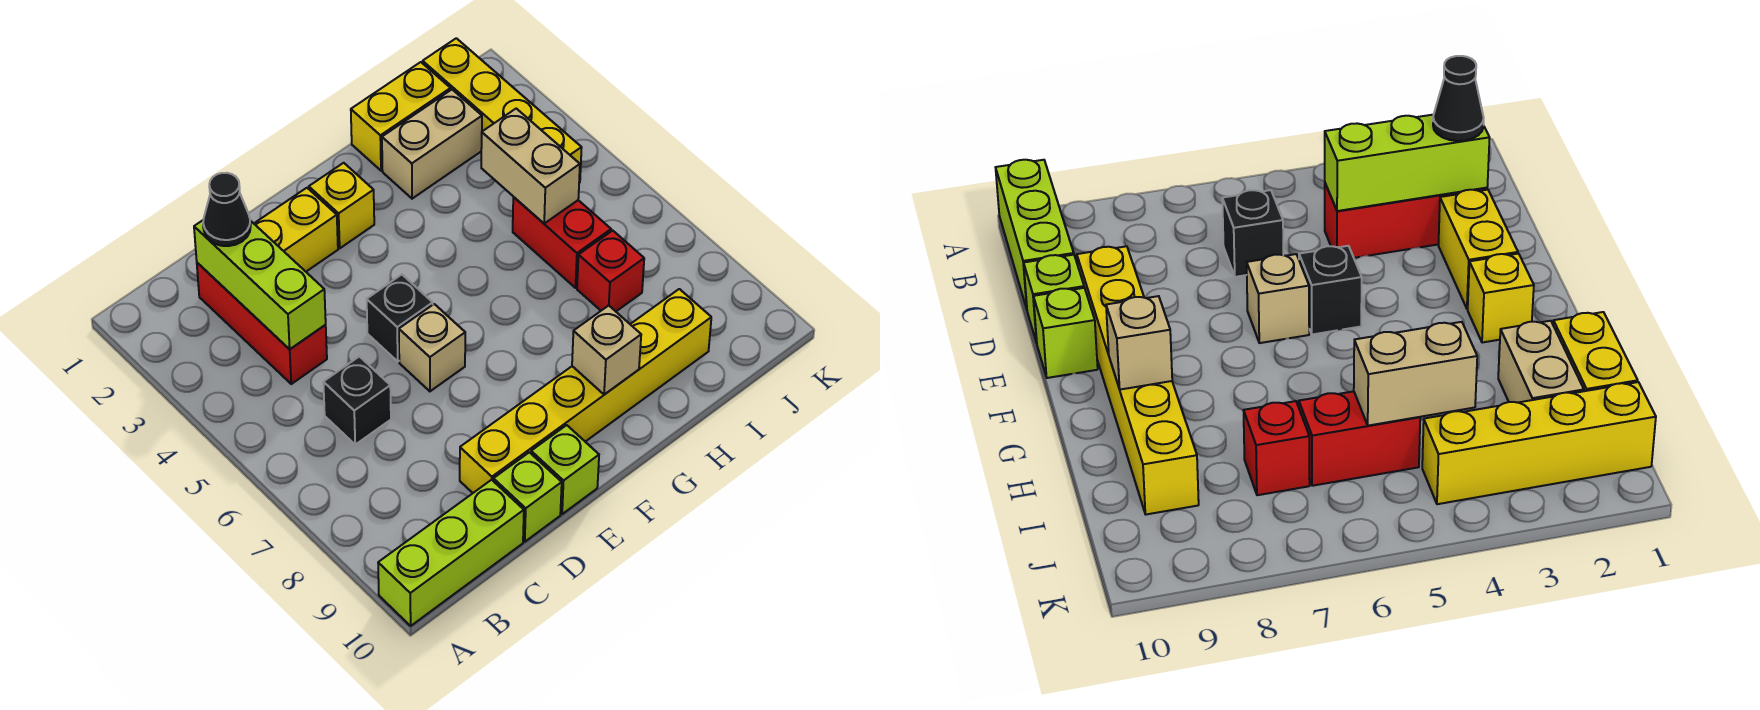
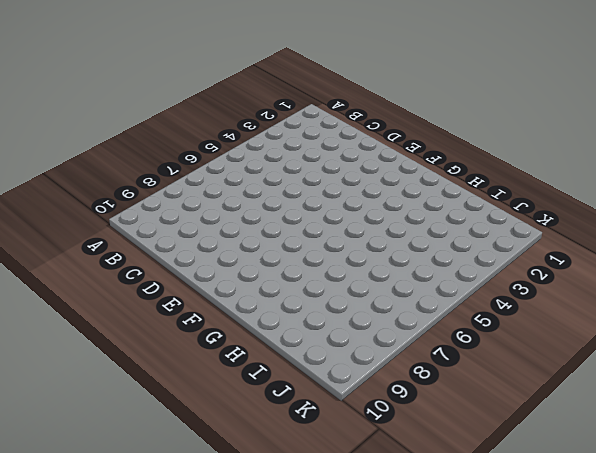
none -> lime 1x3 brick [378,480,524,626]
none -> red 1x3 brick [197,263,327,384]
none -> black 1x1 brick [323,356,391,444]

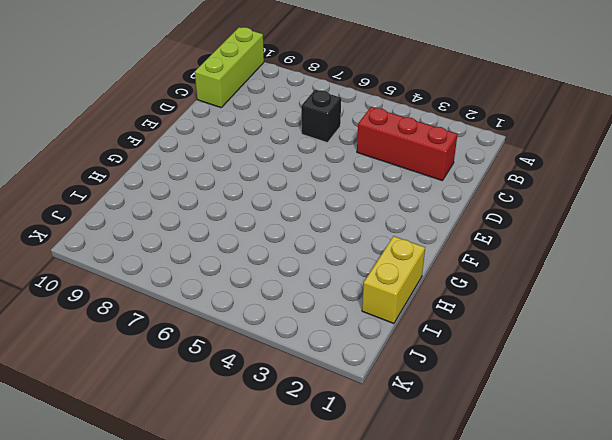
none -> yellow 1x2 brick [254,188,338,272]
none -> yellow 1x6 brick [460,289,711,493]
none -> lime 1x1 brick [493,452,562,542]

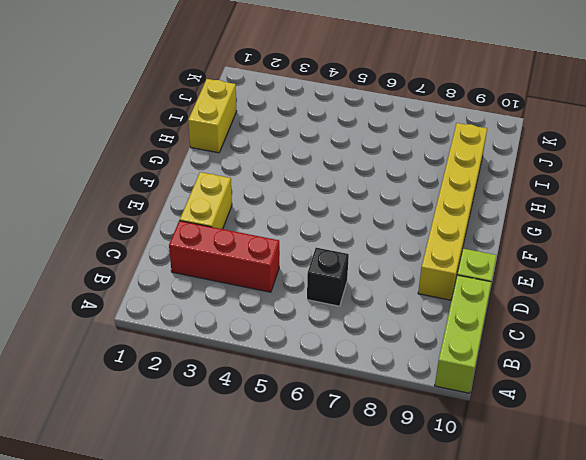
none -> black 1x1 brick [367,275,433,361]
none -> tan 1x1 brick [399,304,465,391]
none -> lime 1x1 brick [531,425,599,514]

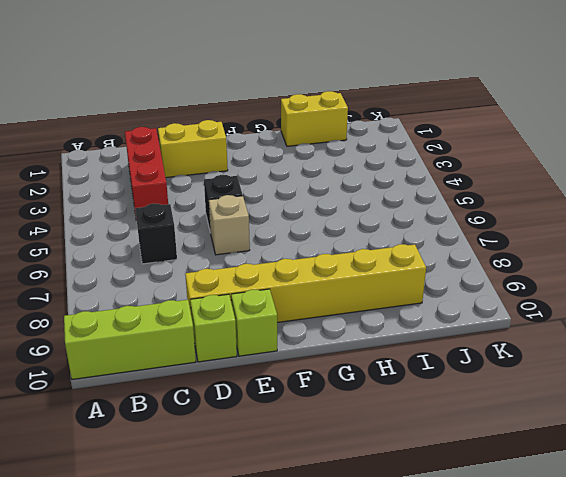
none -> yellow 1x1 brick [309,163,374,248]
none -> tan 1x2 brick [382,90,482,199]
none -> red 1x2 brick [513,197,611,288]

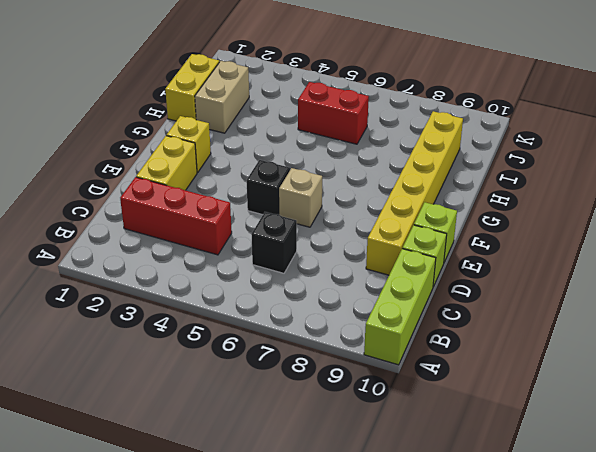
none -> red 1x1 brick [577,231,644,311]
none -> yellow 1x4 brick [423,38,582,183]
none -> lime 1x3 brick [194,220,326,349]

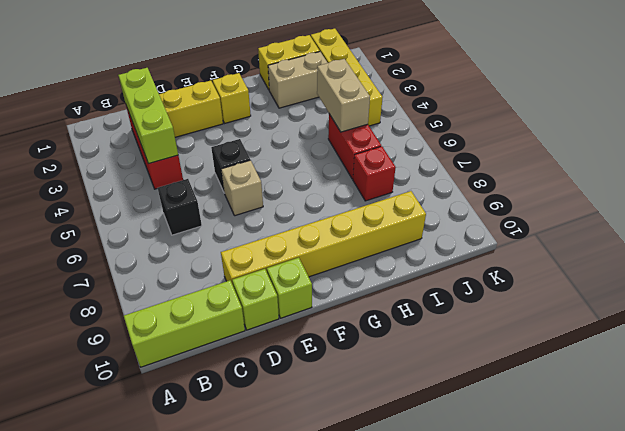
none -> tan 1x1 brick [572,306,641,395]
none -> black 1x1 cone [203,173,251,246]

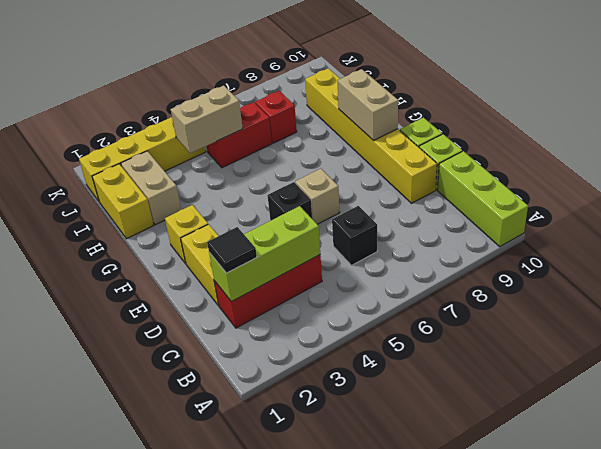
black 1x1 tile [207,227,257,273] -> black 1x1 cone [203,173,251,246]
tan 1x2 brick [337,69,398,141] -> tan 1x1 brick [572,306,641,395]

